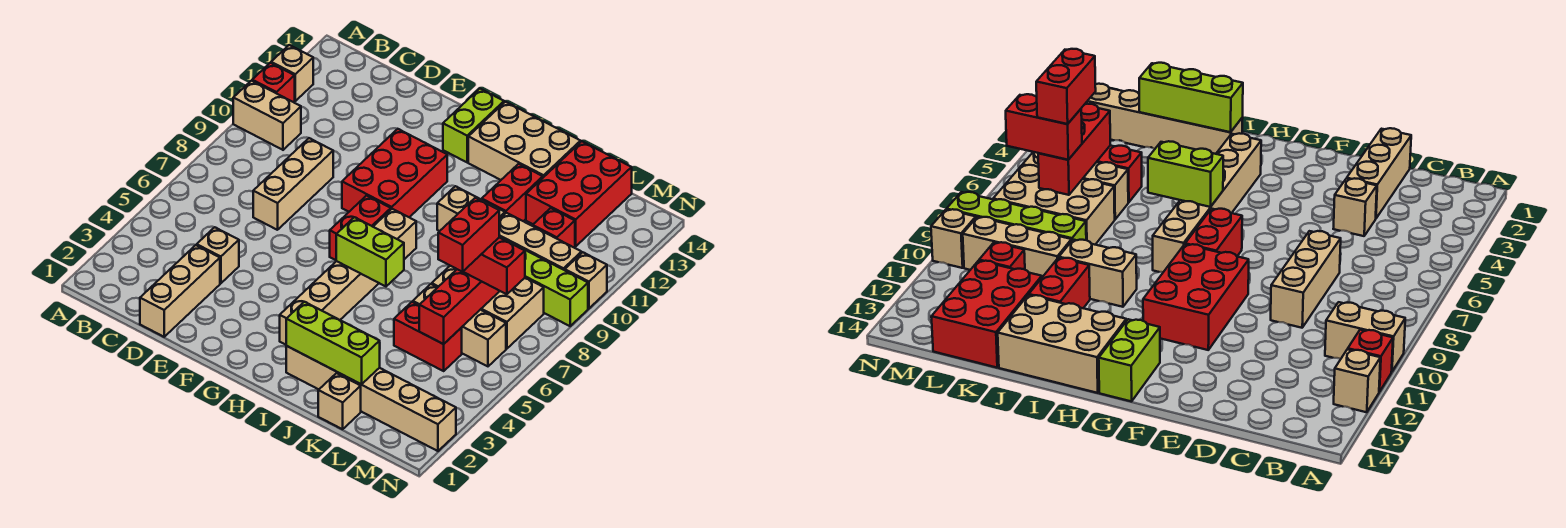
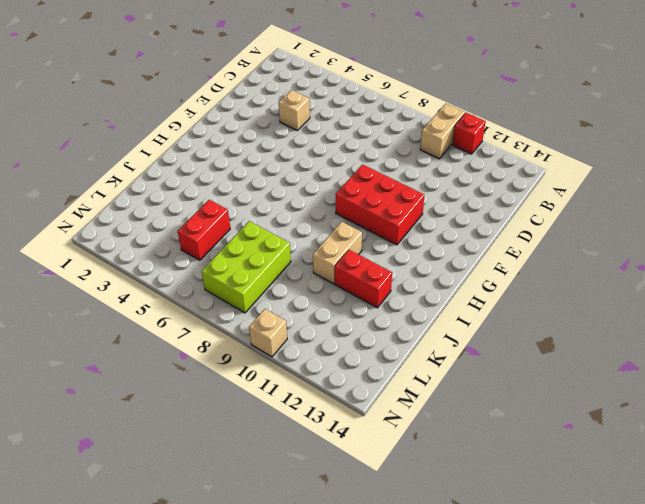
lime 2x3 brick [202,221,291,313] -> tan 2x3 brick [432,266,544,349]
none -> tan 1x1 brick [271,45,313,101]
none -> tan 1x3 brick [140,245,220,337]
none -> tan 1x3 brick [253,138,333,230]

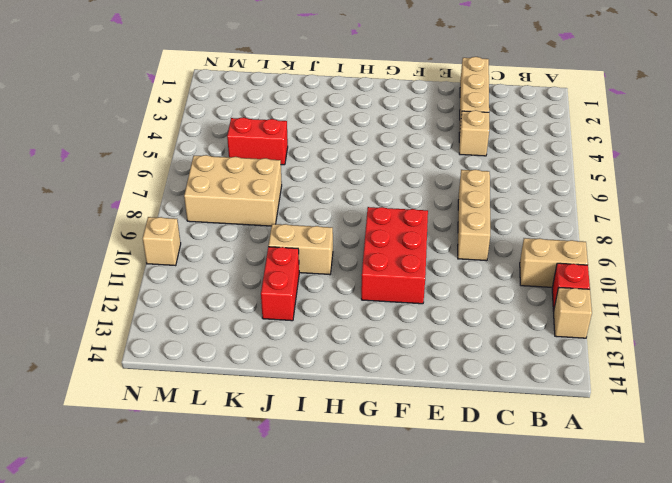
none -> red 1x2 brick [330,196,391,260]
none -> lime 1x2 brick [443,89,504,162]
none -> tan 1x6 brick [280,209,416,345]

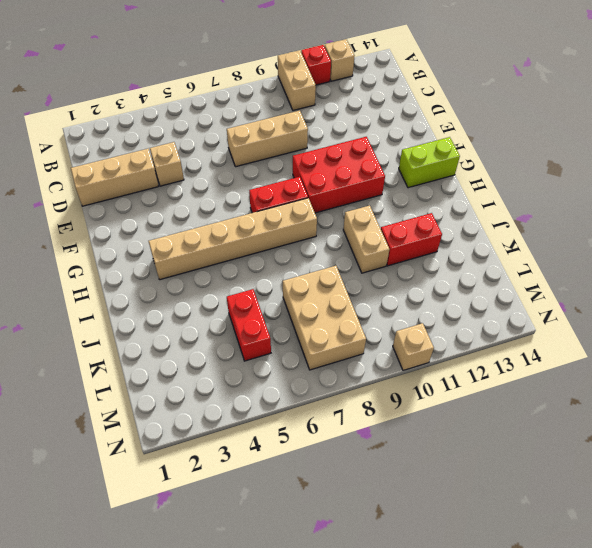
none -> tan 2x3 brick [468,102,581,180]
none -> tan 1x6 brick [286,346,456,451]
none -> tan 1x1 brick [318,373,361,429]

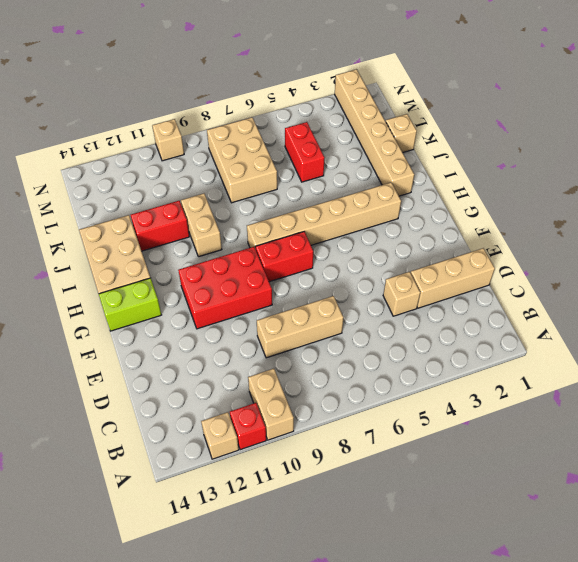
none -> tan 1x3 brick [413,284,506,366]
none -> lime 1x4 brick [500,237,588,326]
none -> tan 1x3 brick [499,213,582,270]

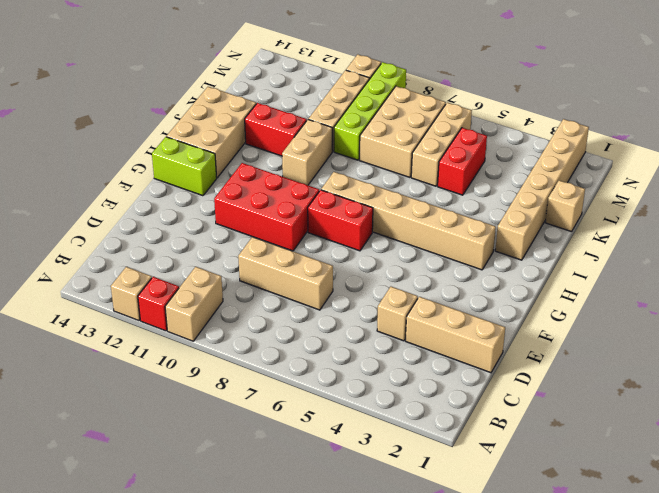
none -> red 2x3 brick [526,141,632,246]
none -> red 1x1 brick [533,208,575,248]
none -> lime 1x2 brick [336,217,404,286]

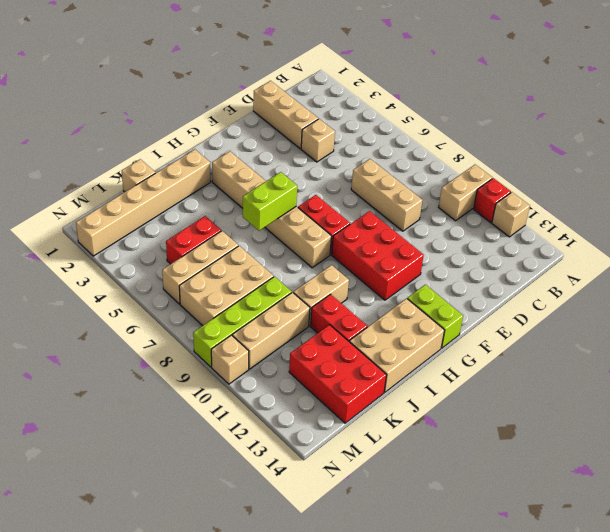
none -> red 1x1 brick [533,208,575,248]
none -> lime 1x3 brick [286,302,380,384]
none -> red 1x3 brick [419,269,499,344]

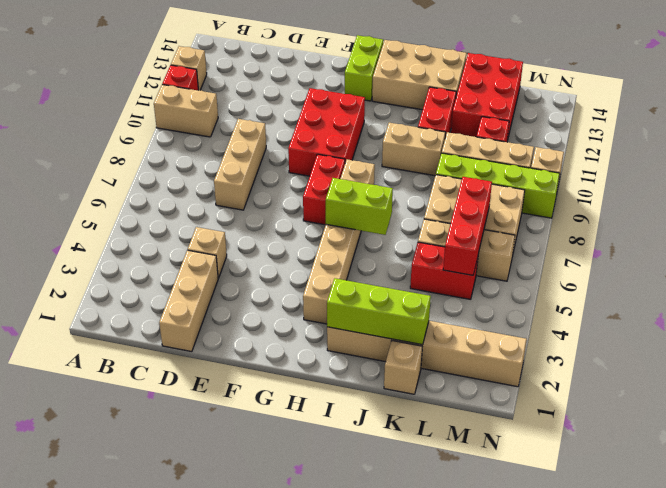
none -> red 1x2 brick [463,237,525,294]
none -> red 1x2 brick [438,198,499,272]

